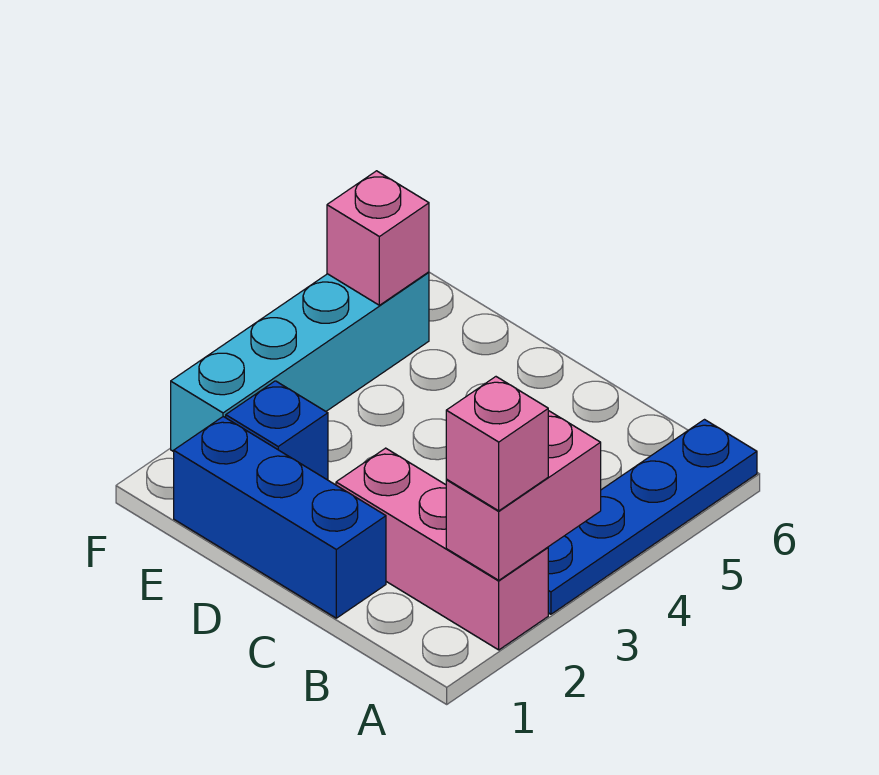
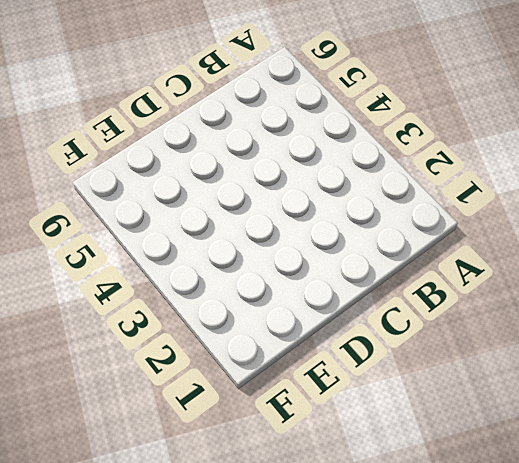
none -> pink 1x3 brick [336,448,548,650]
none -> blue 1x4 plate [548,420,757,614]

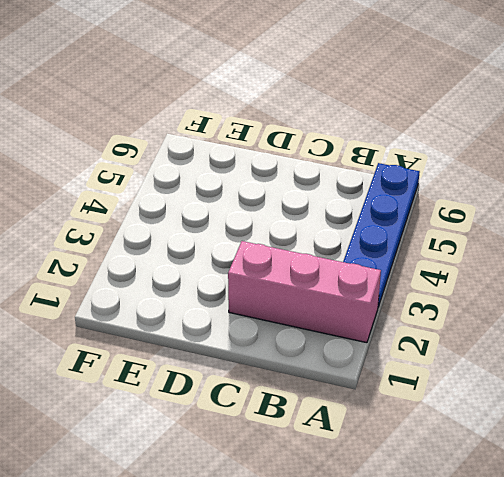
none -> blue 1x3 brick [174,417,386,618]
none -> blue 1x1 brick [226,381,328,480]

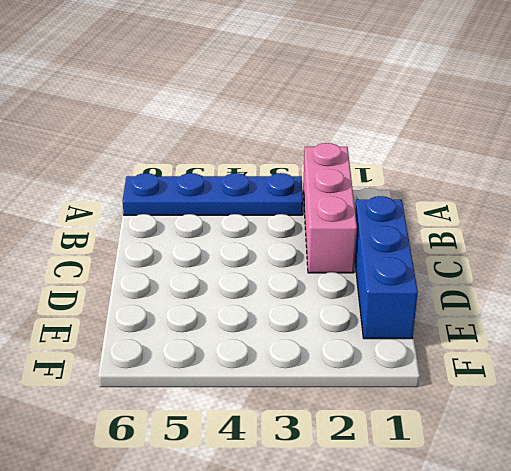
none -> blue 1x1 brick [226,381,328,480]
none -> cyan 1x4 brick [171,272,429,452]

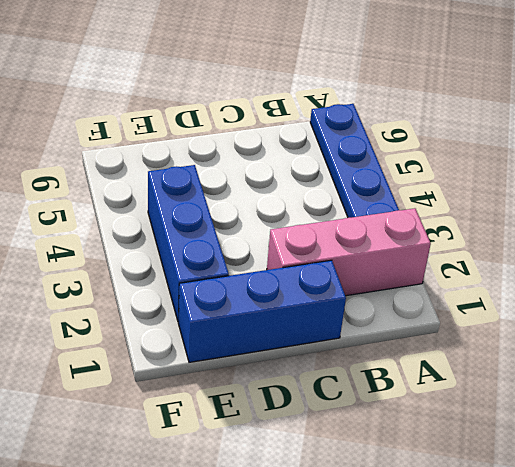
blue 1x3 brick [148,165,229,322] -> blue 1x1 brick [226,381,328,480]
none -> cyan 1x4 brick [171,272,429,452]
none -> pink 1x2 brick [446,411,601,580]

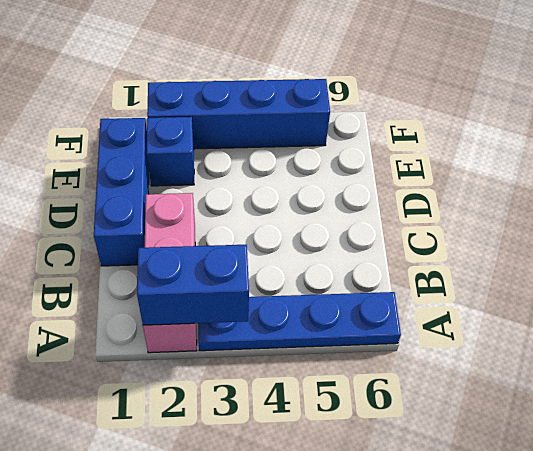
blue 1x2 brick [137,245,249,325] -> pink 1x2 brick [446,411,601,580]
blue 1x4 brick [147,79,330,149] -> cyan 1x4 brick [171,272,429,452]
none -> pink 1x1 brick [327,171,429,305]
none -> pink 1x1 brick [446,377,548,511]

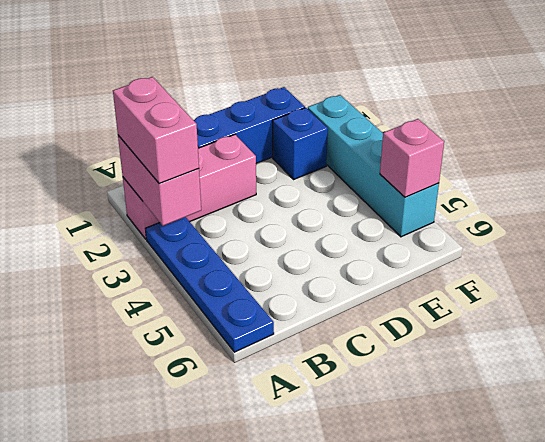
pink 1x2 brick [113,77,199,184] -> pink 1x1 brick [446,377,548,511]

